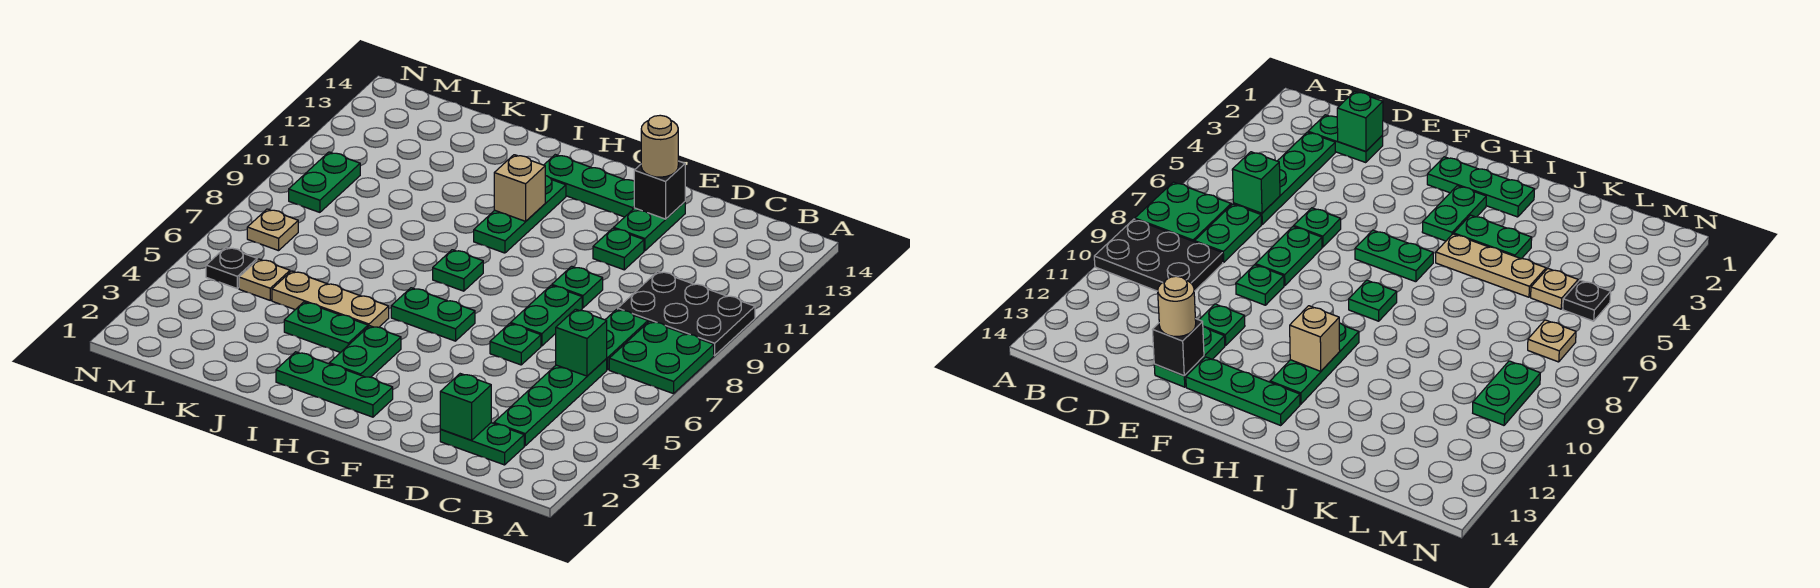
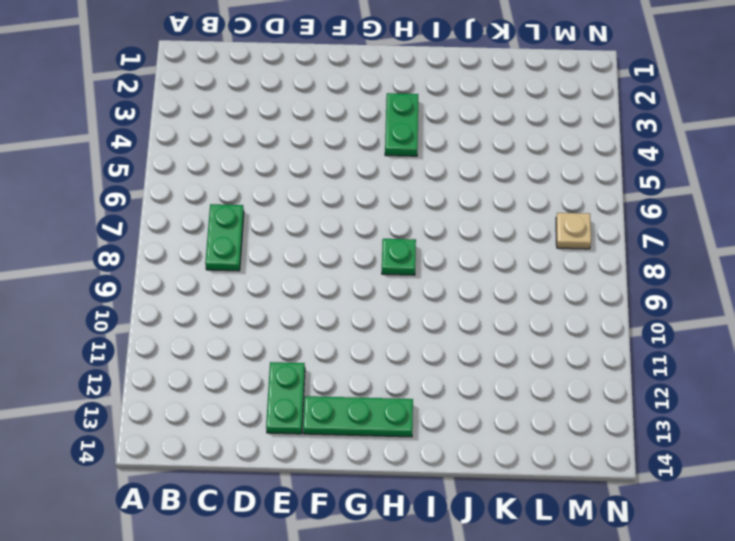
none -> green 2x2 plate [609,321,714,394]
none -> black 2x3 plate [618,271,755,355]
none -> green 1x2 plate [440,423,524,465]

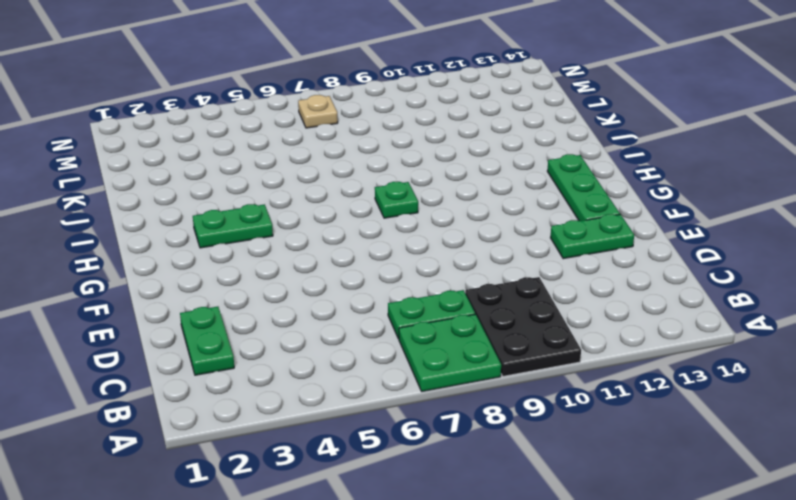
none -> green 1x4 plate [494,359,607,446]
none -> green 1x1 plate [490,323,541,365]
none -> green 1x2 plate [511,286,582,346]

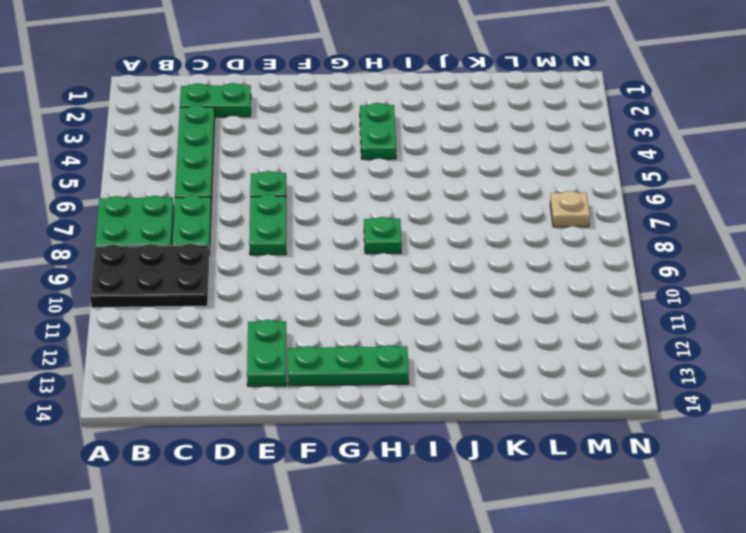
none -> green 1x1 plate [552,266,603,308]
none -> green 1x1 plate [593,228,644,270]
none -> green 1x3 plate [276,352,393,417]

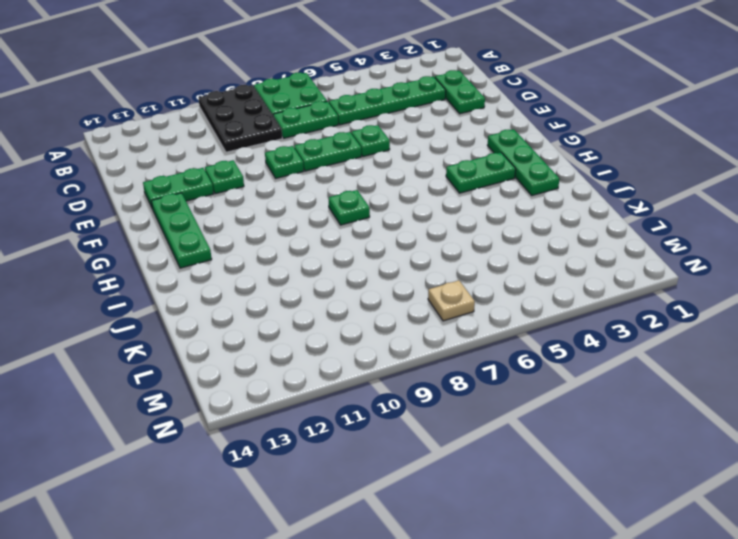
none -> green 1x2 plate [391,288,475,341]
none -> green 1x3 plate [474,176,566,253]
none -> green 1x2 plate [284,302,368,353]

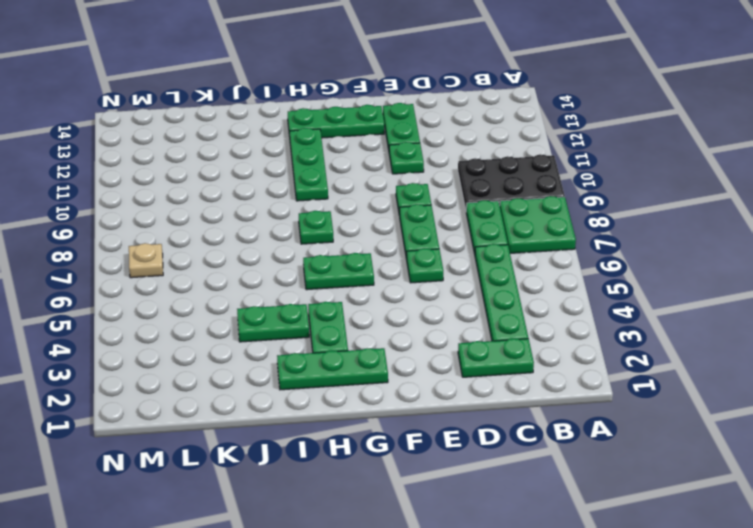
none -> tan 1x3 plate [272,271,389,327]
none -> tan 1x1 plate [239,259,290,300]
none -> black 1x1 plate [206,247,257,288]

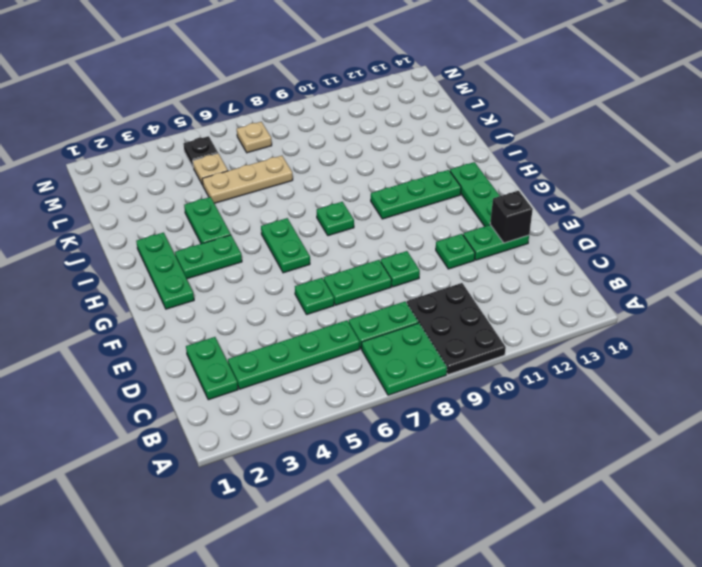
tan 1x3 plate [202,156,293,203] -> tan 1x3 plate turned to [272,271,389,327]
none -> green 1x2 plate [289,152,360,212]
none -> green 1x1 brick [556,309,607,376]
none -> green 1x1 brick [440,374,491,440]

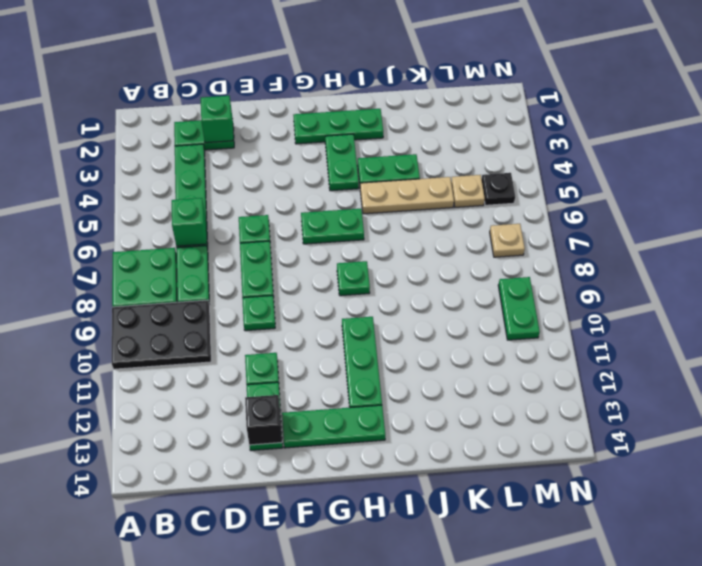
none -> tan 1x1 brick [494,155,545,221]
none -> tan 1x1 round brick [641,115,678,177]

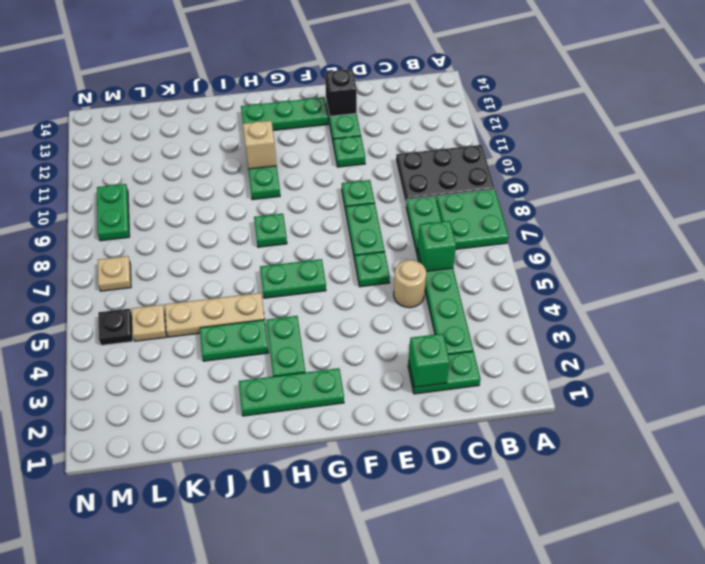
tan 1x1 round brick [394,260,426,308] -> tan 1x1 round brick moved to [641,115,678,177]

